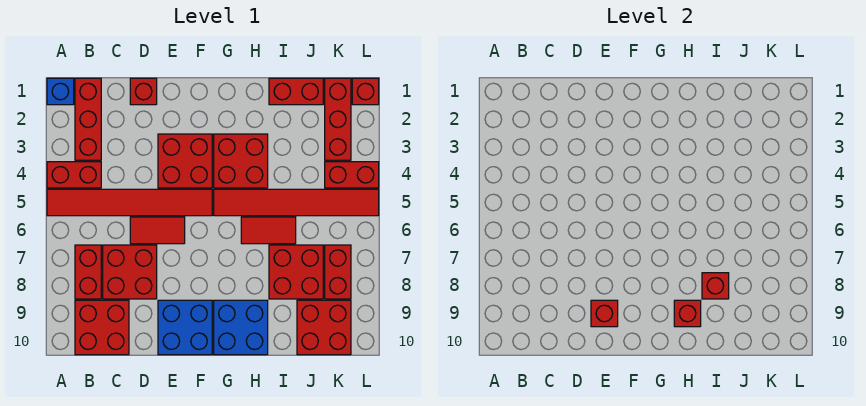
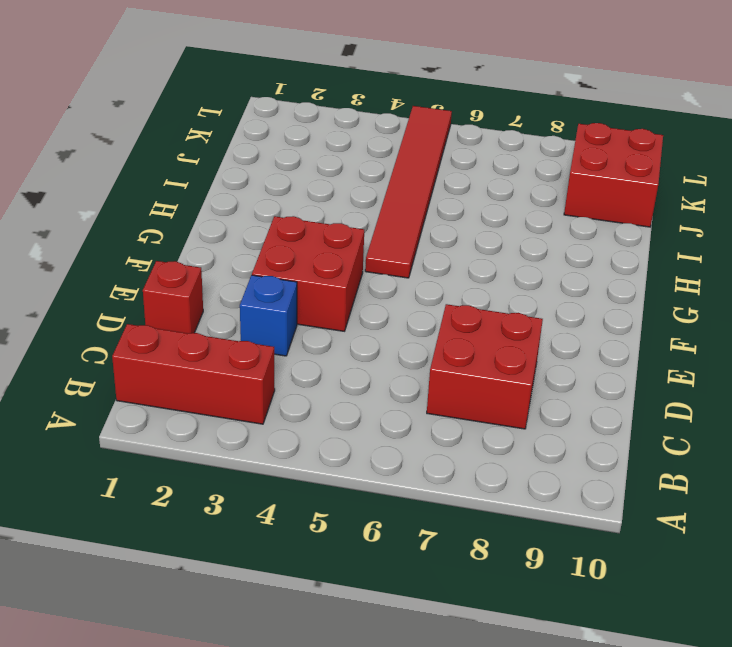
blue 1x1 brick [240,275,297,356] -> blue 1x1 brick moved to [47,78,74,105]
none -> red 1x2 brick [47,162,101,188]
none -> red 1x6 tile [47,189,212,216]
none -> red 1x2 brick [75,245,101,299]

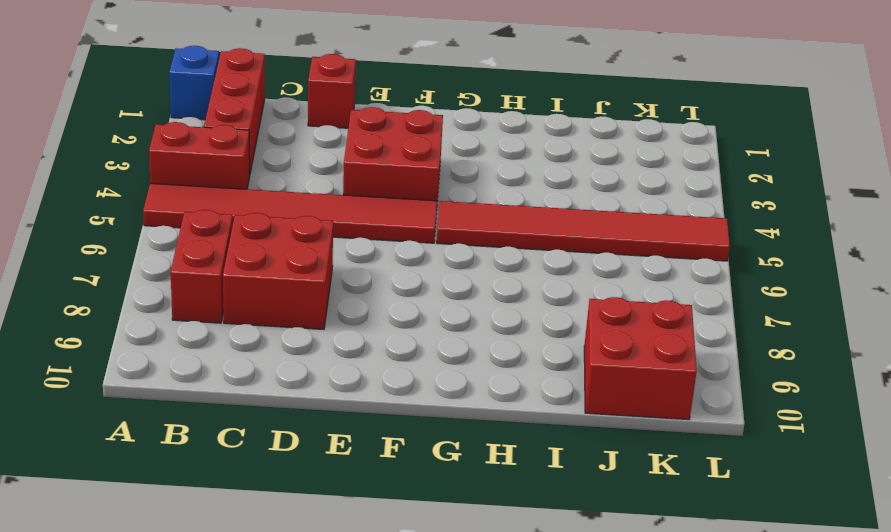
none -> red 2x2 brick [75,300,129,355]
none -> red 1x2 tile [130,217,185,244]
none -> blue 2x2 brick [158,300,212,355]

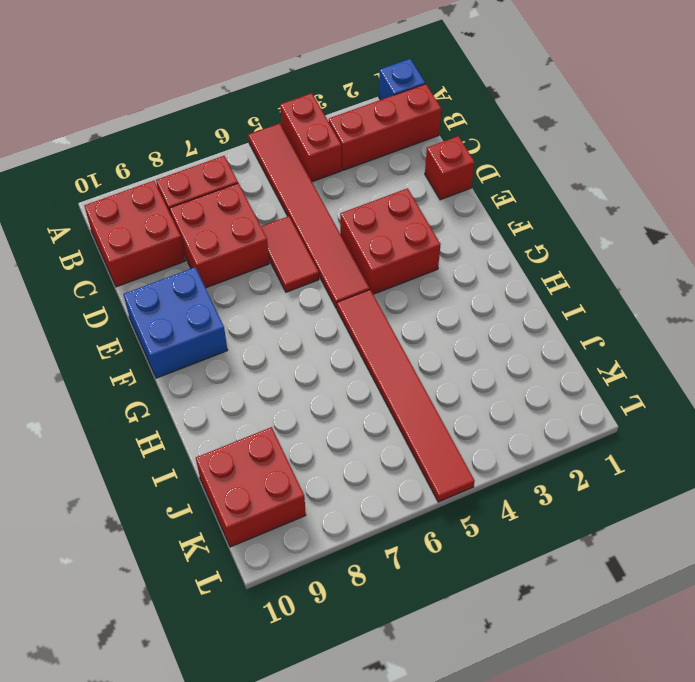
none -> red 2x2 brick [214,134,268,188]
none -> blue 2x2 brick [214,300,268,355]
none -> red 1x2 tile [241,217,296,244]

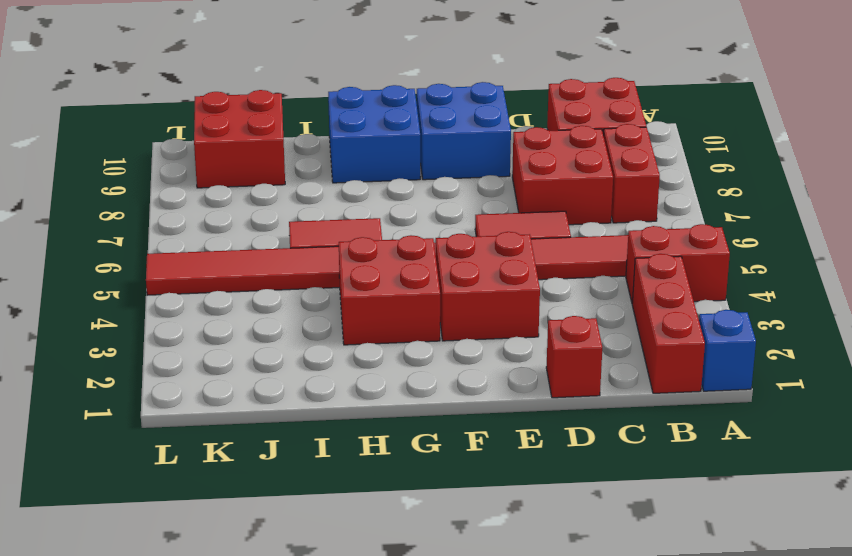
none -> red 1x2 brick [269,78,323,105]
none -> red 2x2 brick [269,245,323,299]
none -> red 1x3 brick [325,78,351,160]

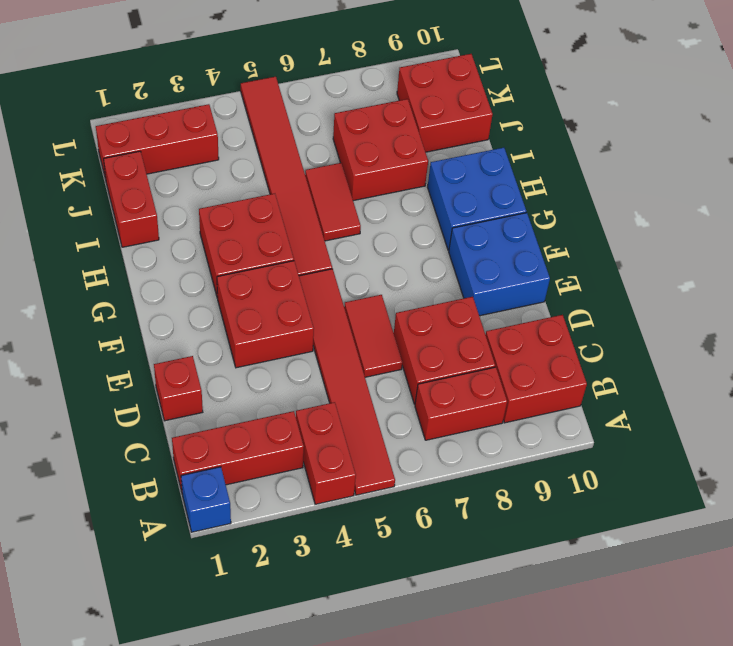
none -> red 1x2 brick [325,162,379,188]
none -> red 1x2 brick [325,245,351,299]
none -> red 1x1 brick [352,78,379,105]

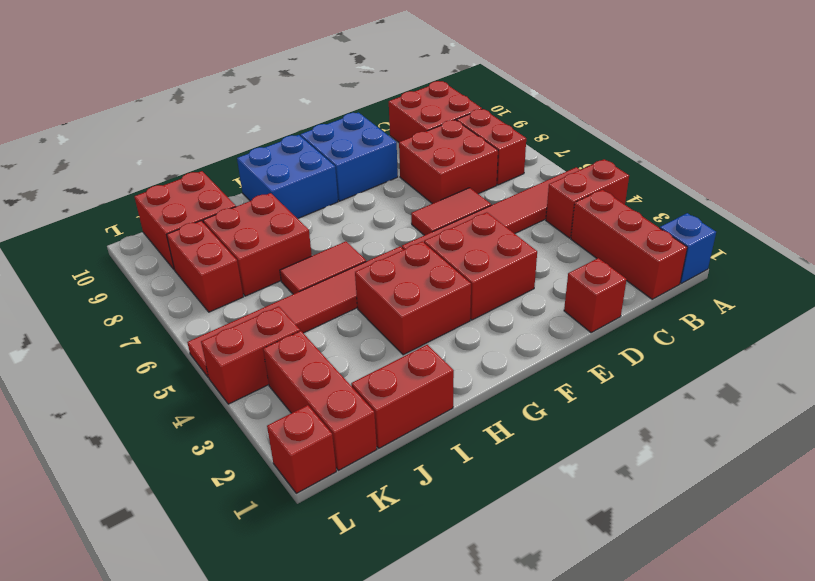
none -> red 1x1 brick [591,300,618,327]
none -> red 1x1 brick [674,300,701,327]
none -> red 1x1 brick [702,273,729,299]

